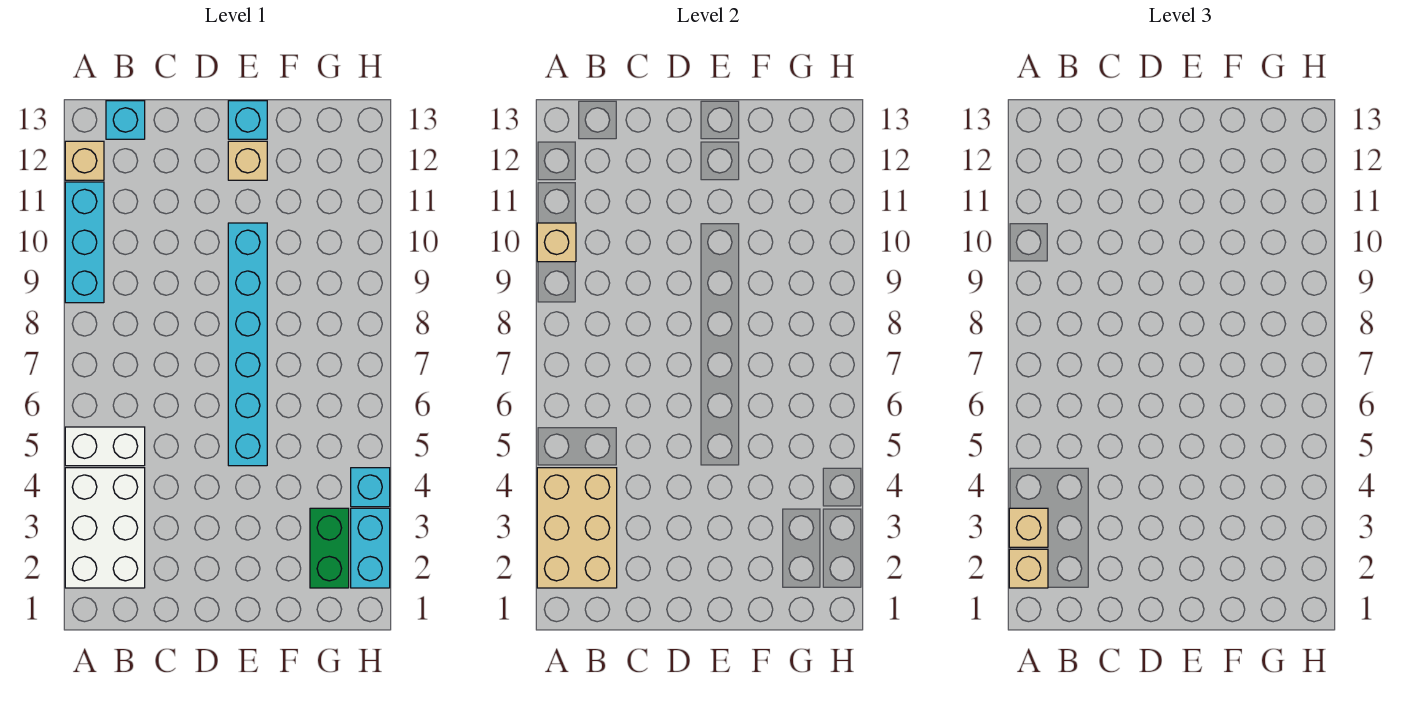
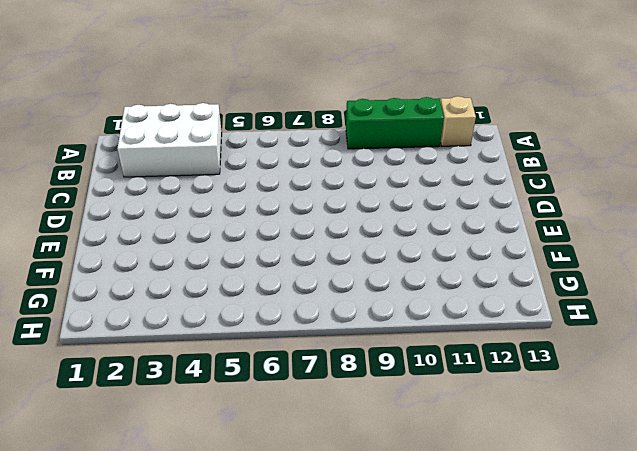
green 1x3 brick [346,97,444,149] -> cyan 1x3 brick [65,182,104,303]
none -> white 1x2 brick [65,427,145,466]
none -> cyan 1x1 brick [106,101,145,139]
none -> cyan 1x6 brick [228,223,267,466]

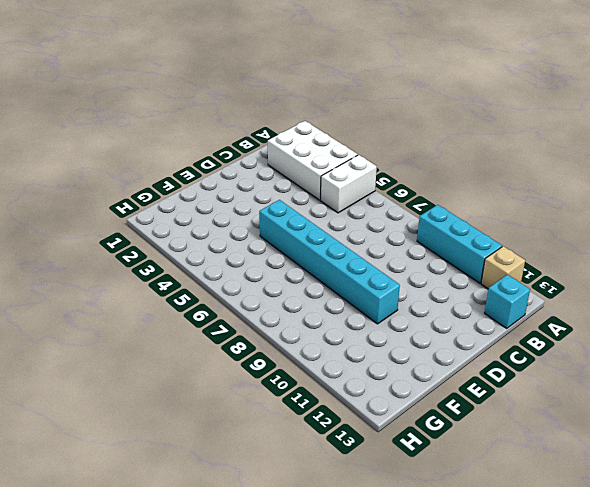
none -> tan 1x1 brick [228,141,267,180]
none -> cyan 1x1 brick [228,101,267,139]
none -> green 1x2 brick [310,508,349,588]

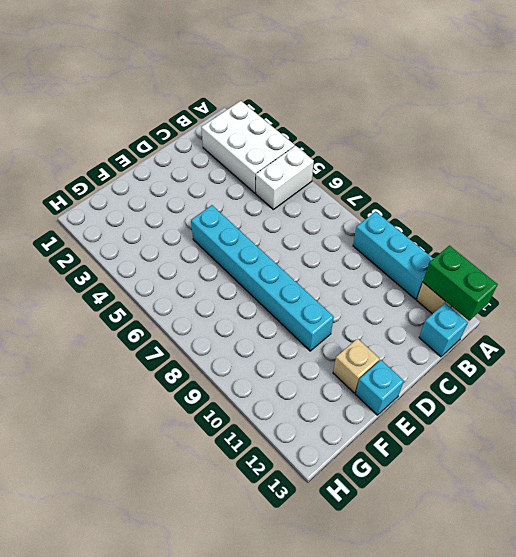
green 1x2 brick [423,246,498,321] -> green 1x2 brick moved to [310,508,349,588]
none -> cyan 1x2 brick [351,508,390,588]
none -> cyan 1x1 brick [351,468,390,507]
none -> tan 2x3 brick [537,468,617,588]

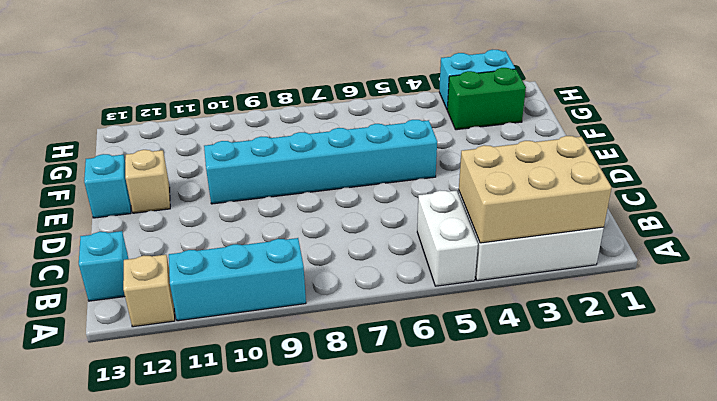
none -> cyan 1x1 brick [351,468,390,507]
none -> tan 1x1 brick [537,223,576,262]
none -> tan 1x1 brick [1009,549,1048,588]

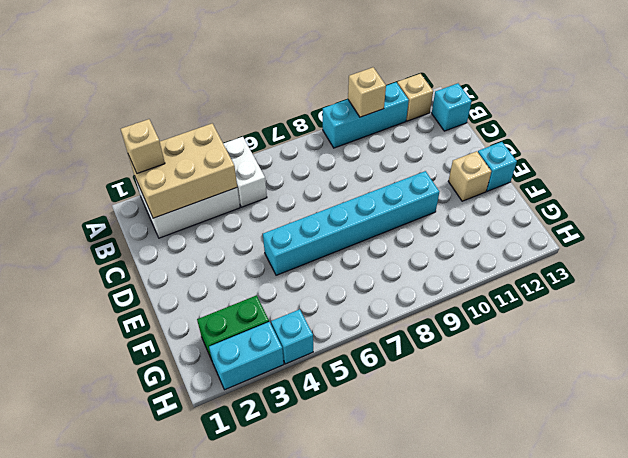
none -> tan 1x1 brick [1009,508,1048,547]

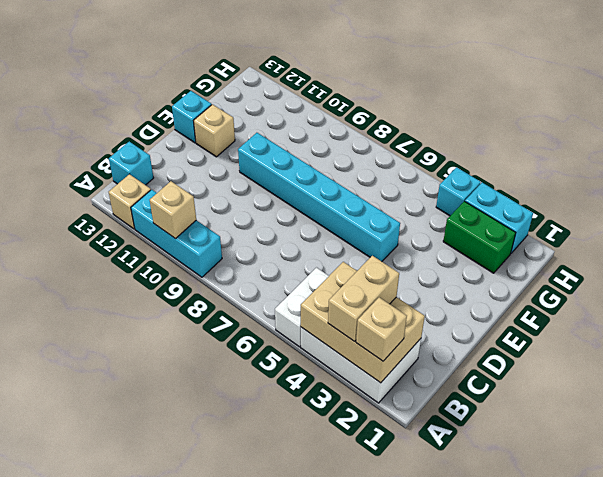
tan 1x2 brick [328,256,399,342] -> tan 1x1 brick [1009,508,1048,547]

